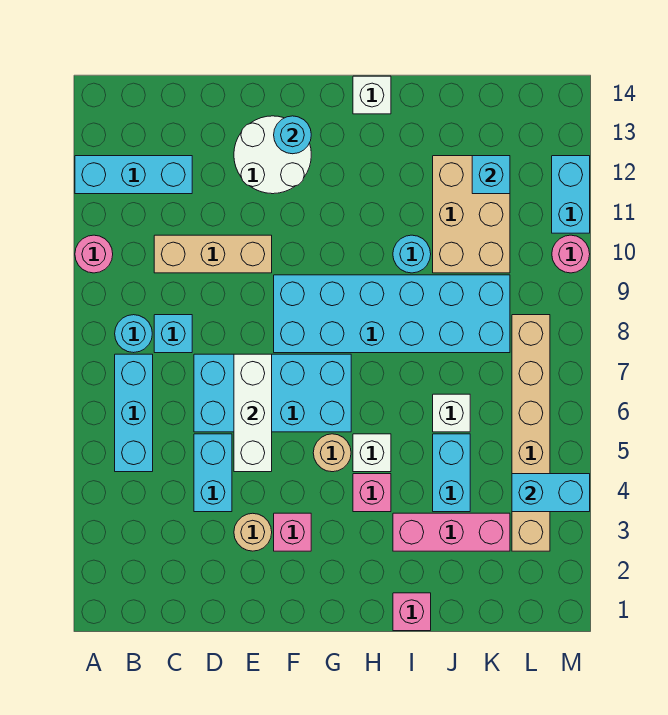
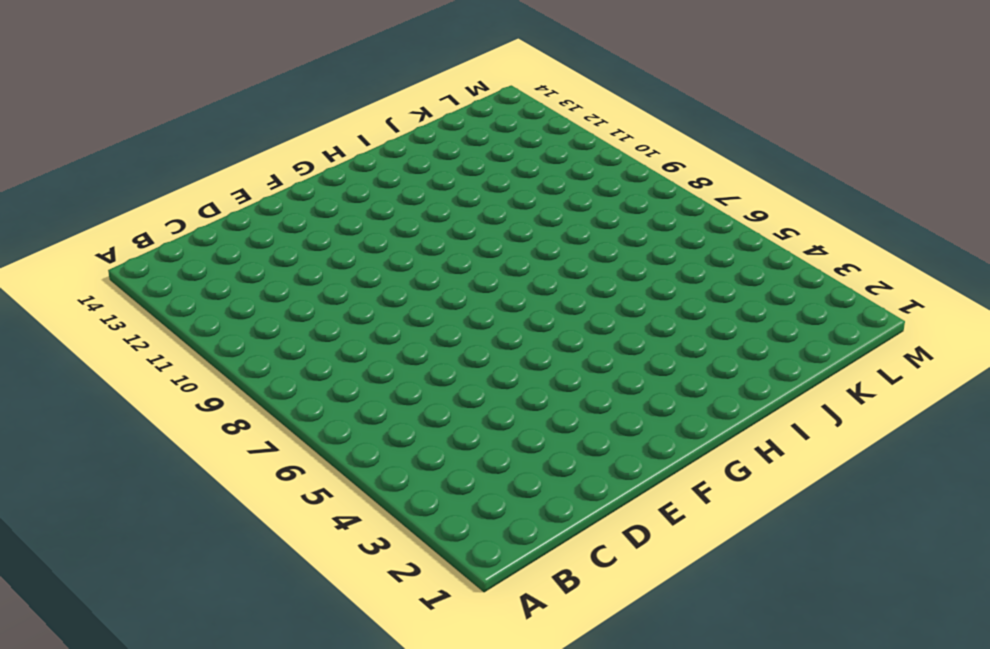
none -> pink 1x1 round brick [75,235,113,273]
none -> cyan 1x3 brick [75,156,192,194]
none -> cyan 1x3 brick [115,354,153,472]

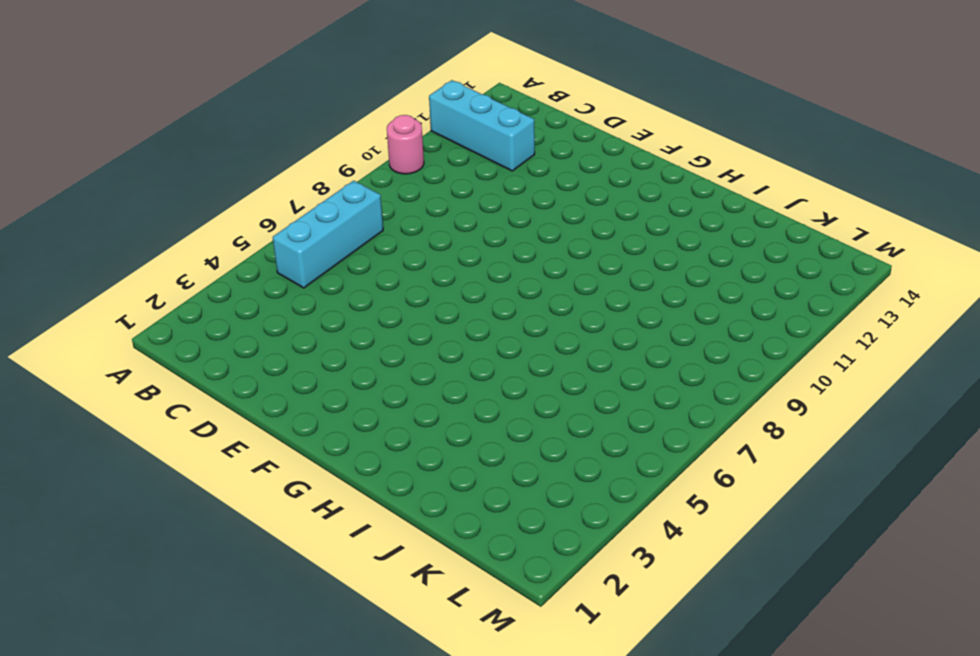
none -> cyan 1x1 round brick [115,315,152,353]
none -> cyan 1x1 brick [154,315,192,353]
none -> tan 1x3 brick [154,235,272,273]

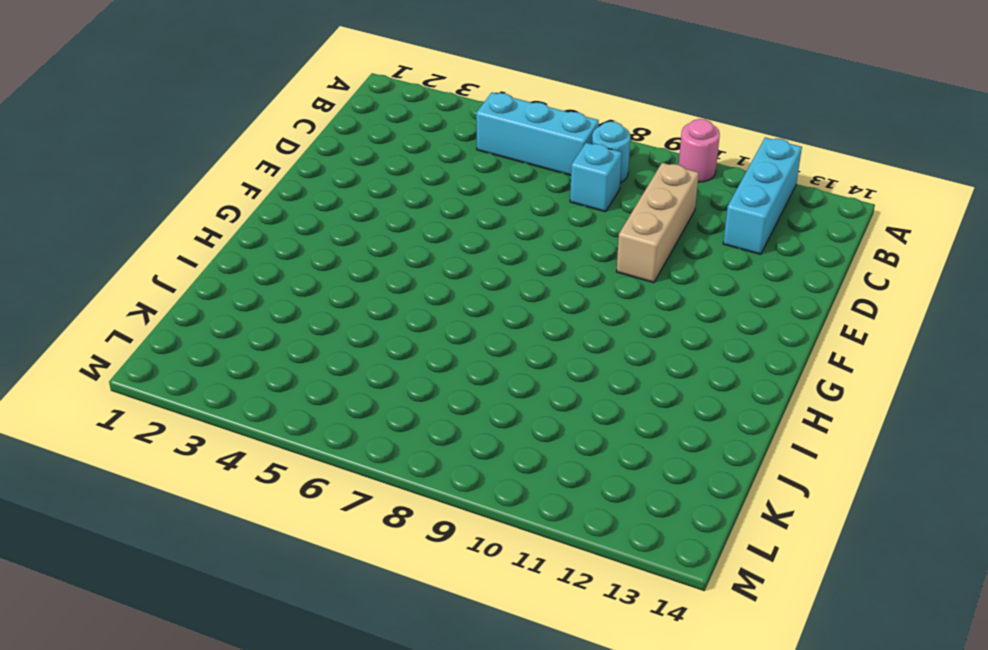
none -> cyan 1x2 brick [194,434,232,512]
none -> cyan 2x4 brick [194,354,351,432]
none -> tan 1x1 round brick [234,513,272,551]

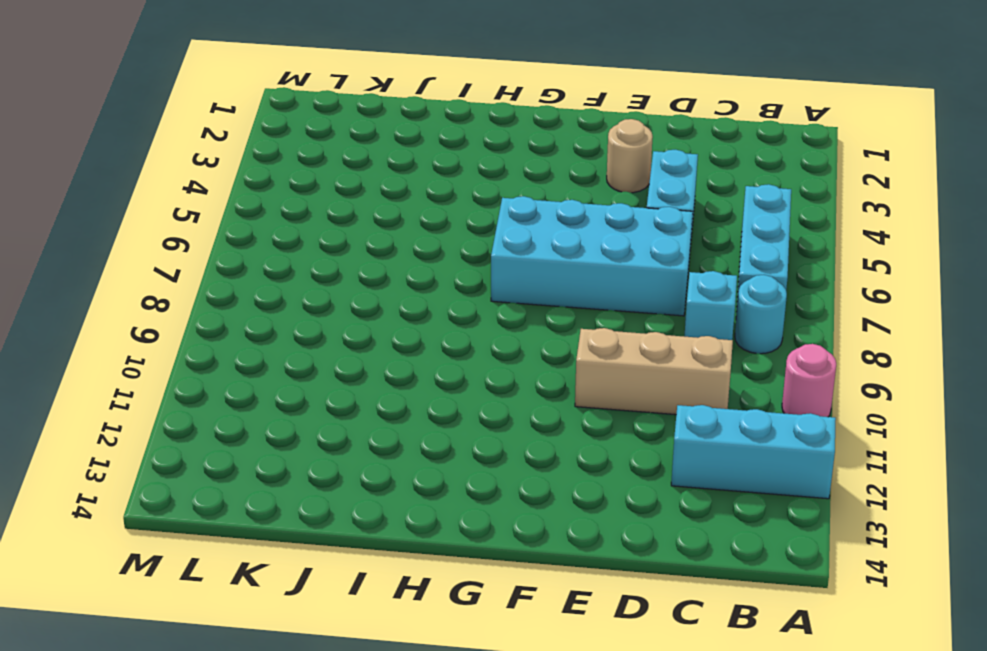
none -> white 2x2 round brick [234,116,311,194]
none -> pink 1x1 brick [274,513,311,551]
none -> cyan 2x6 brick [274,275,510,353]

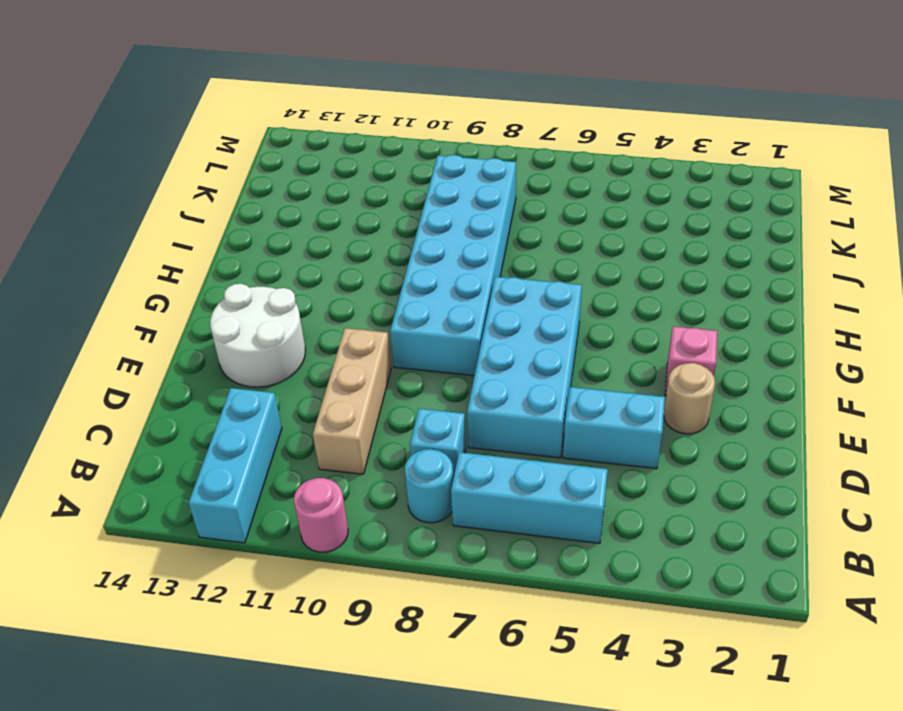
none -> tan 1x1 round brick [313,434,351,472]
none -> pink 1x1 brick [353,474,391,512]
none -> white 1x1 brick [353,434,391,472]

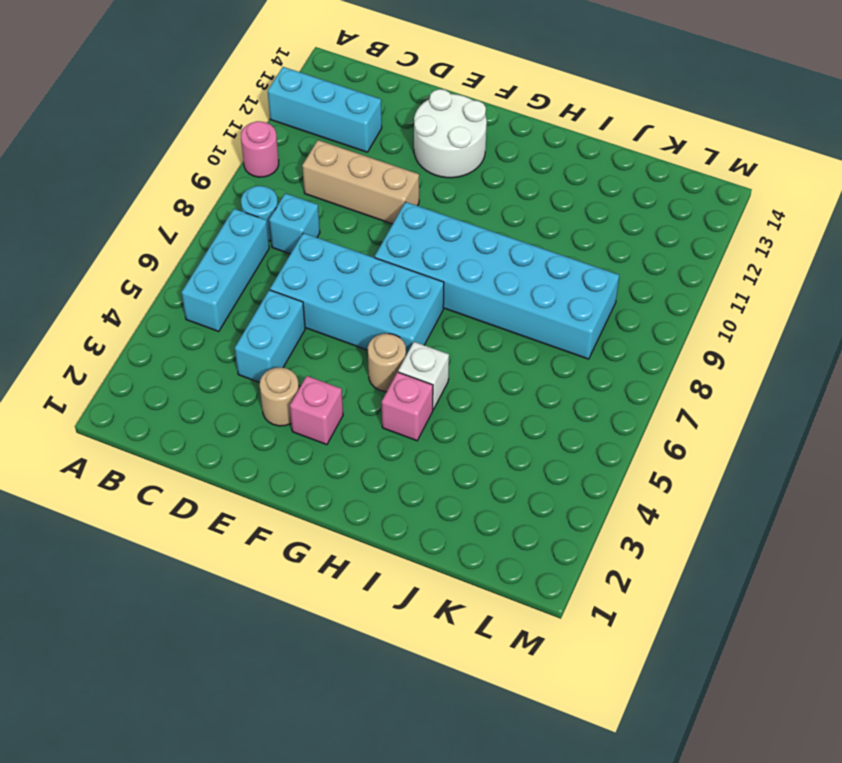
none -> white 1x1 brick [353,76,391,114]
none -> pink 1x1 brick [393,593,431,631]
none -> pink 1x3 brick [393,513,510,551]

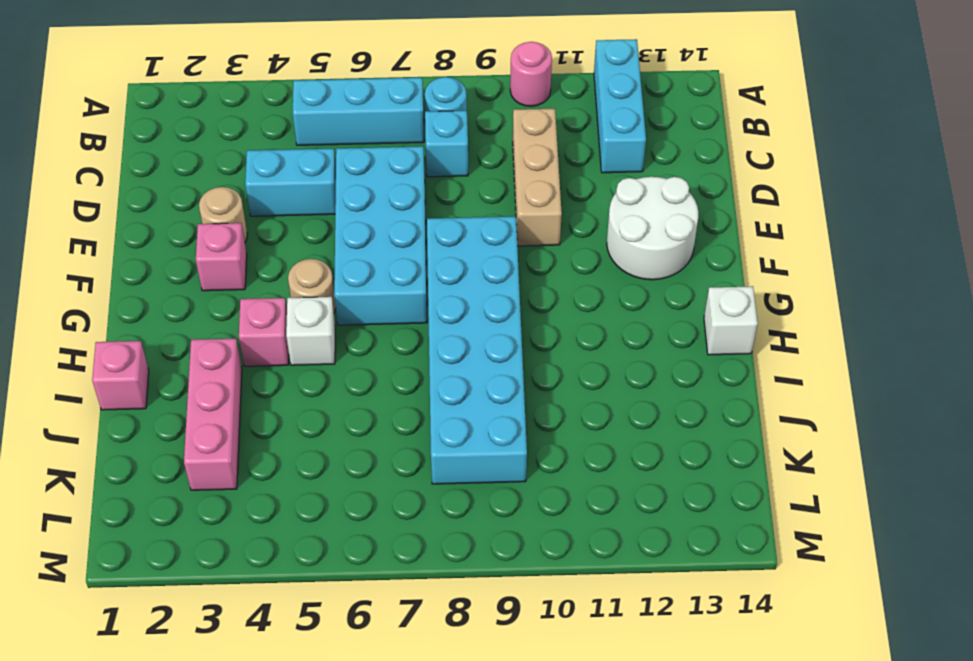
none -> cyan 1x1 round brick [393,235,431,273]
none -> cyan 1x2 brick [433,434,470,512]
none -> white 1x1 brick [433,394,470,432]

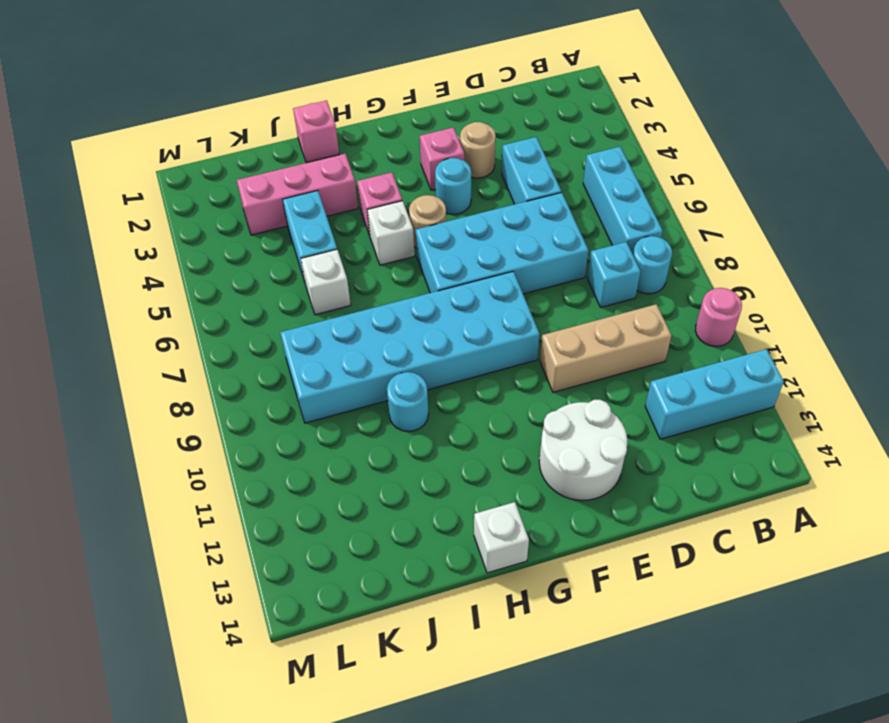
cyan 1x1 round brick [435,158,471,215] -> cyan 1x1 round brick moved to [274,116,311,154]
none -> tan 2x3 brick [433,156,510,273]
none -> tan 1x6 brick [512,315,550,551]
none -> pink 1x1 round brick [552,235,590,273]

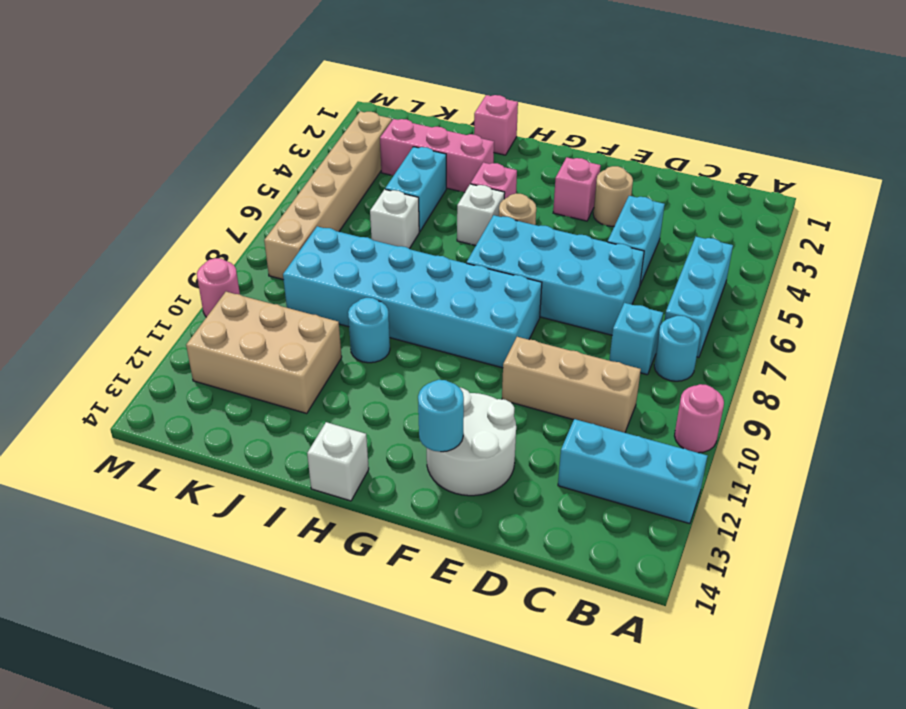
tan 2x3 brick [186,292,342,413] -> tan 2x3 brick turned to [433,156,510,273]
none -> cyan 1x2 brick [552,156,590,233]
none -> white 1x3 brick [234,354,272,472]
none -> cyan 1x1 brick [472,156,510,194]

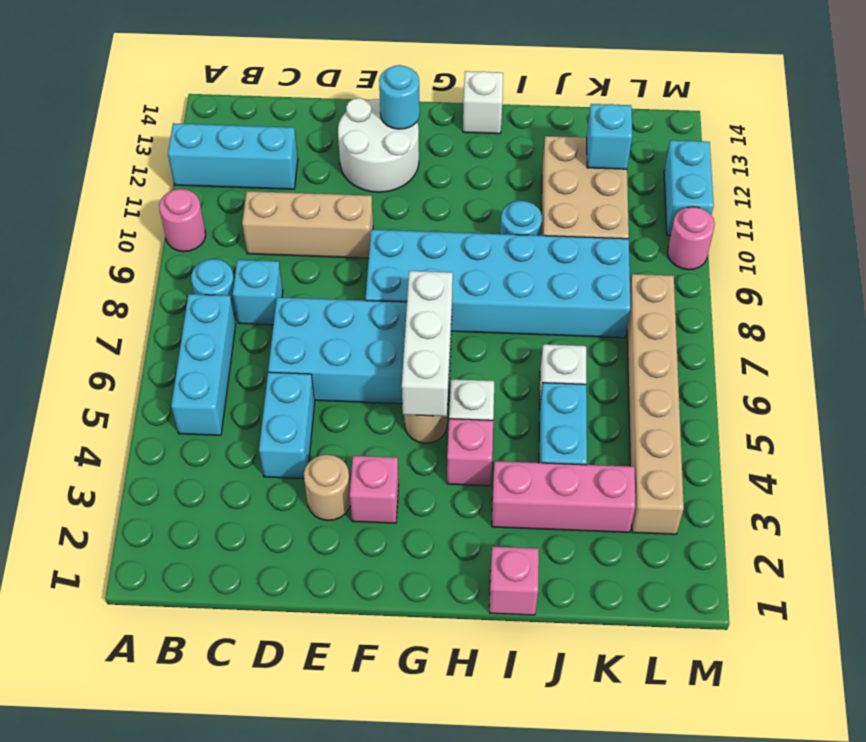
white 1x3 brick [402,271,453,416] -> white 1x3 brick moved to [234,354,272,472]
none -> cyan 1x2 brick [512,474,590,512]

